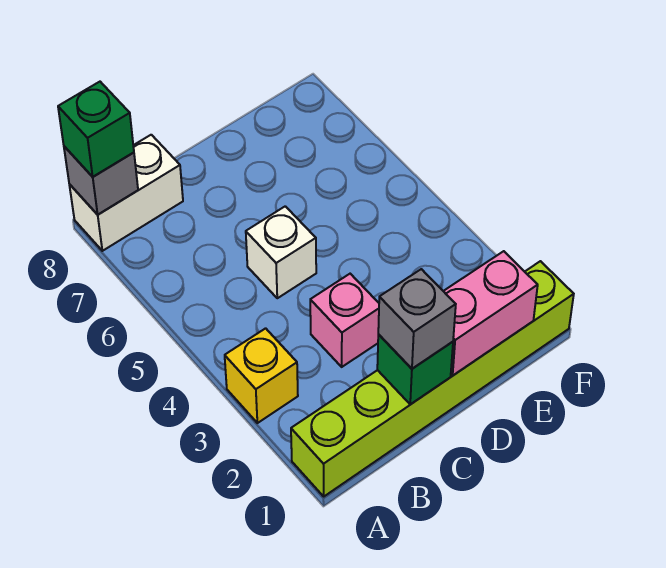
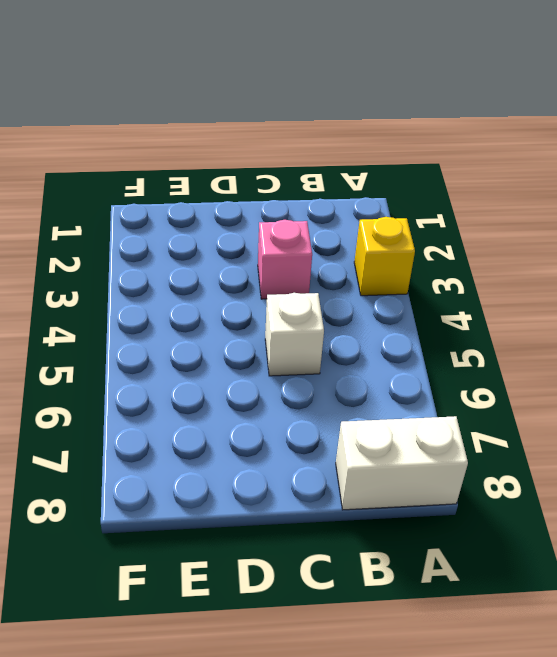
none -> lime 1x6 brick [291,261,574,496]
none -> grey 1x1 brick [64,146,138,215]

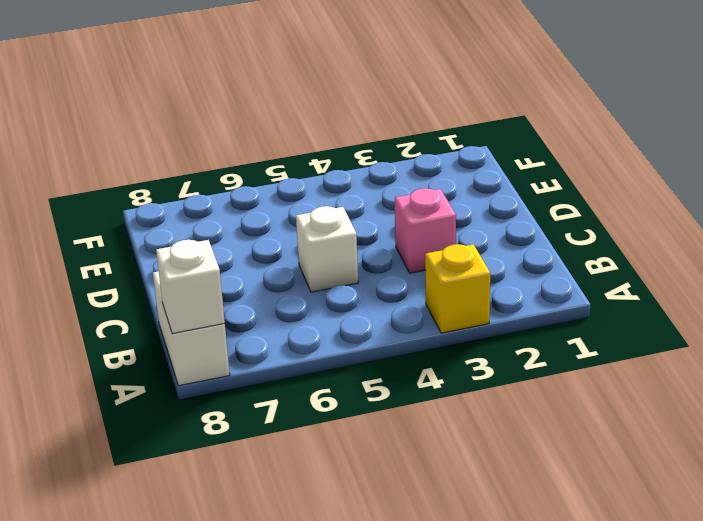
white 1x1 brick [156,240,225,334] -> grey 1x1 brick [64,146,138,215]
none -> lime 1x6 brick [291,261,574,496]
none -> green 1x1 brick [377,334,453,404]

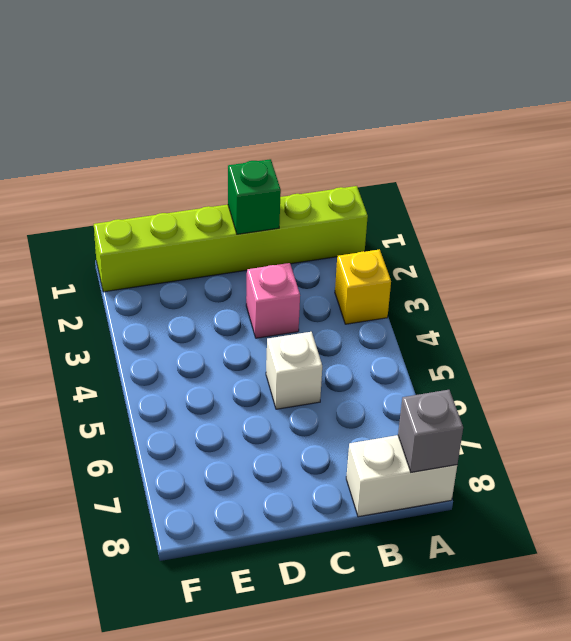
none -> pink 1x2 brick [444,251,538,375]
none -> green 1x1 brick [58,82,134,177]

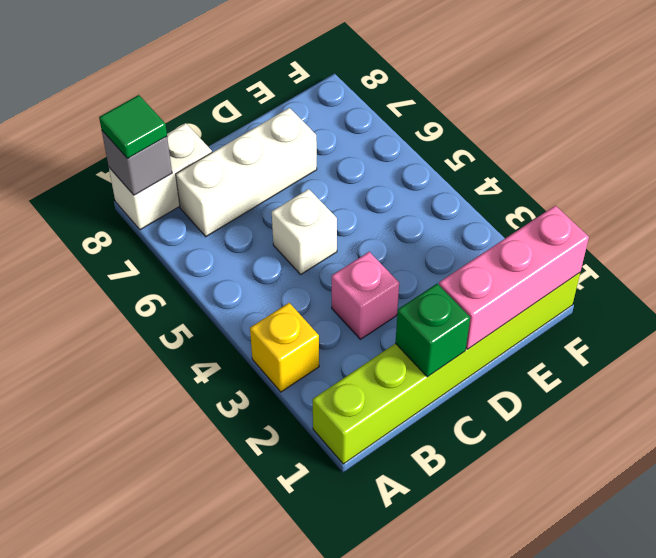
green 1x1 tile [99,95,167,159] -> green 1x1 brick [58,82,134,177]
white 1x3 brick [176,108,317,237] -> none
pink 1x3 brick [439,206,589,349] -> pink 1x2 brick [444,251,538,375]
none -> grey 1x1 brick [378,269,456,369]

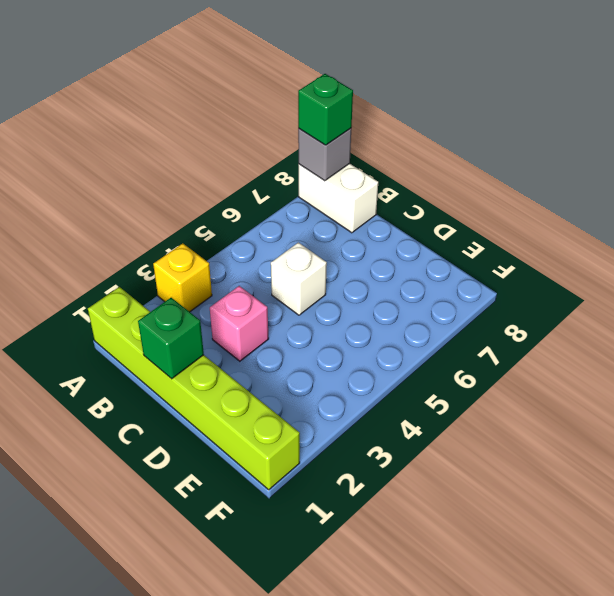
none -> pink 1x2 brick [444,251,538,375]
none -> grey 1x1 brick [378,269,456,369]

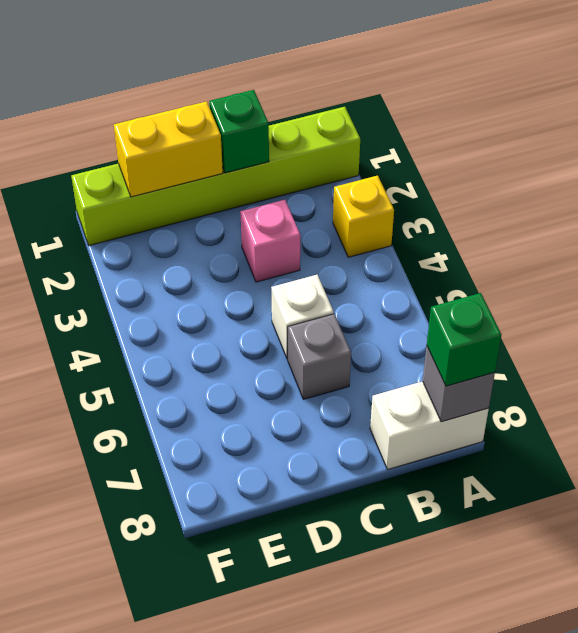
grey 1x1 brick [288,314,351,399] -> grey 1x1 brick moved to [378,269,456,369]
yellow 1x2 brick [114,101,223,197] -> pink 1x2 brick [444,251,538,375]

